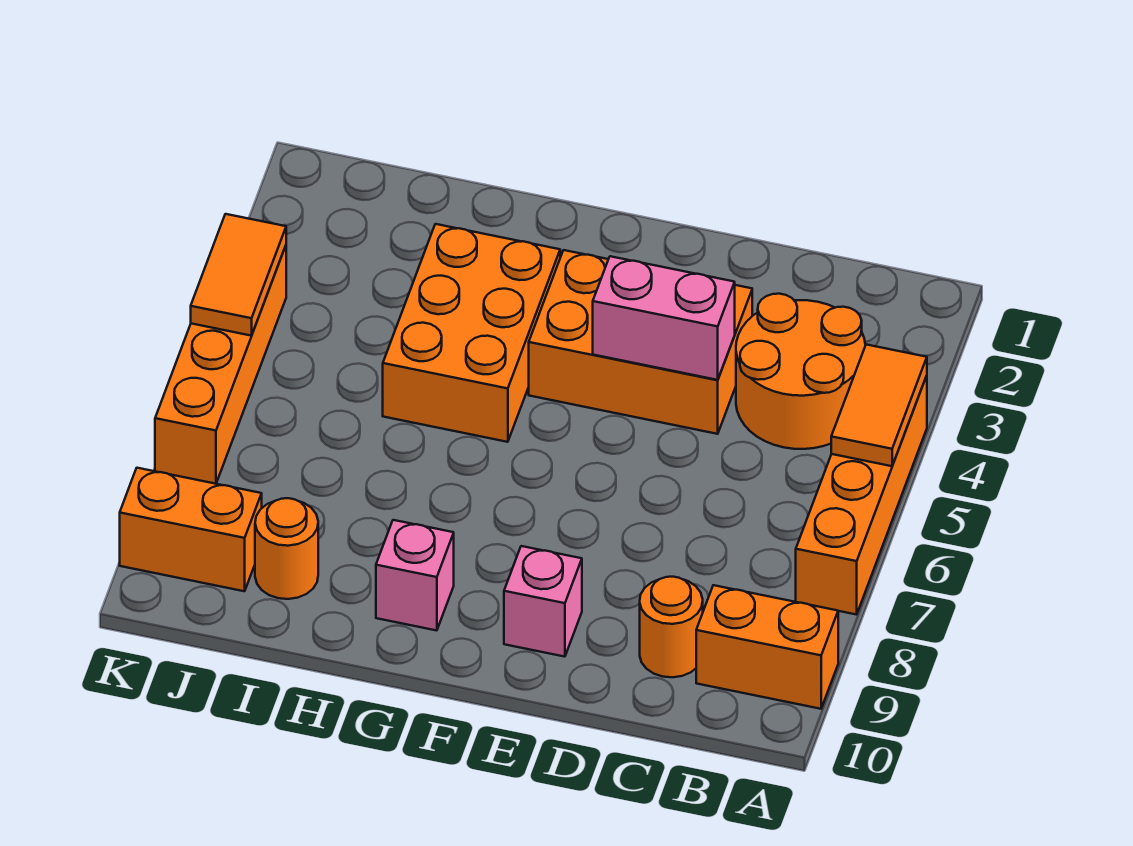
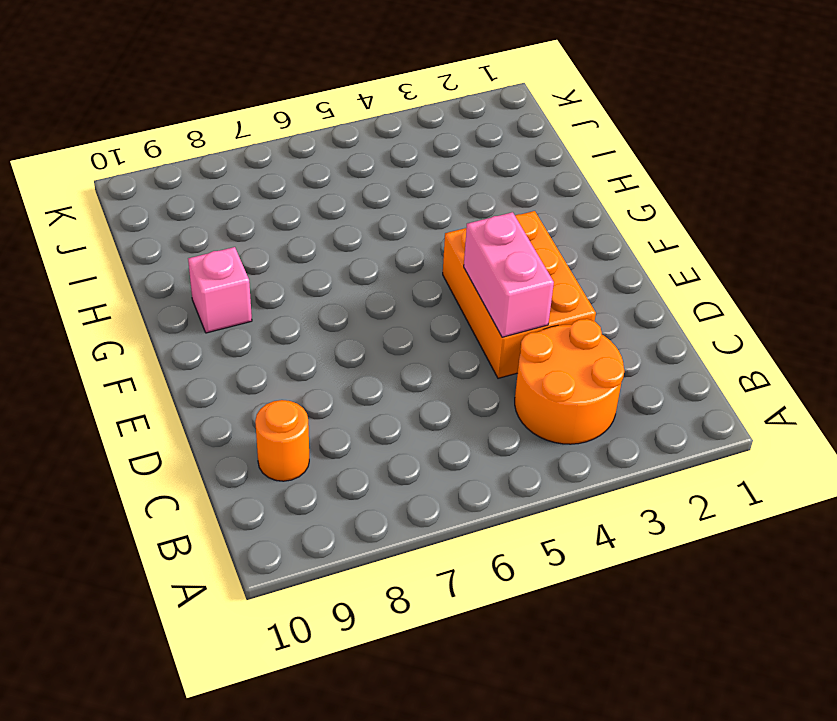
none -> orange 1x4 brick [796,376,927,615]
none -> orange 1x2 brick [696,585,838,709]
none -> pink 1x1 brick [504,546,582,657]

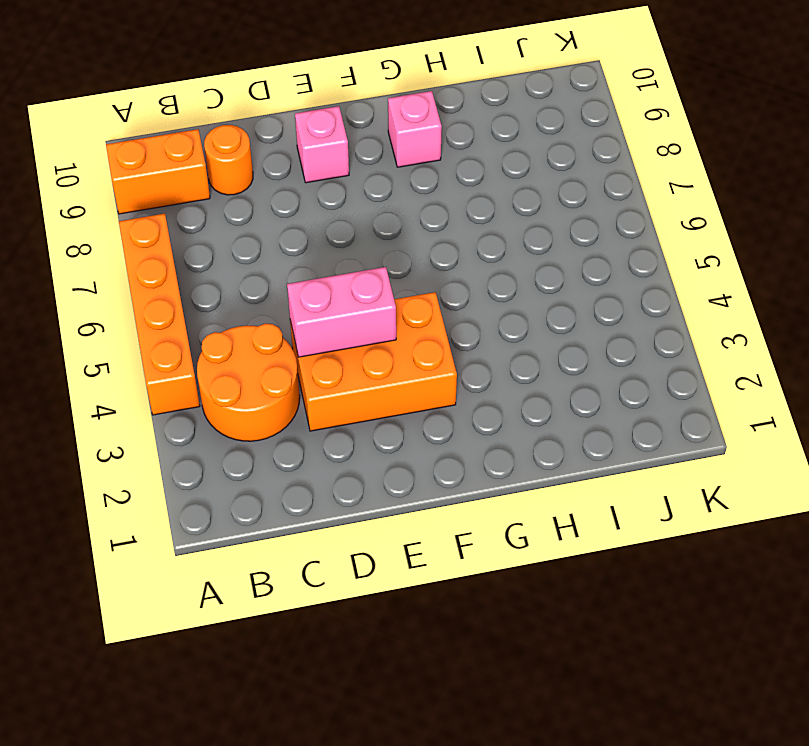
none -> orange 2x3 brick [383,224,560,442]
none -> orange 1x1 round brick [255,498,318,599]
none -> orange 1x2 brick [120,468,262,591]

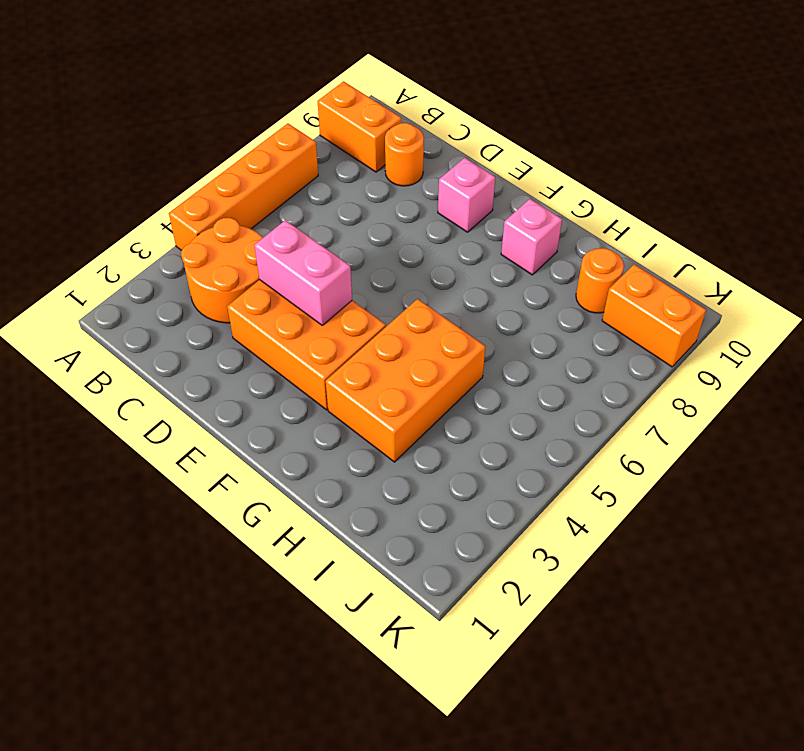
none -> orange 1x4 brick [155,246,286,484]
none -> orange 1x2 tile [831,345,927,466]
none -> orange 1x2 tile [191,214,286,336]

